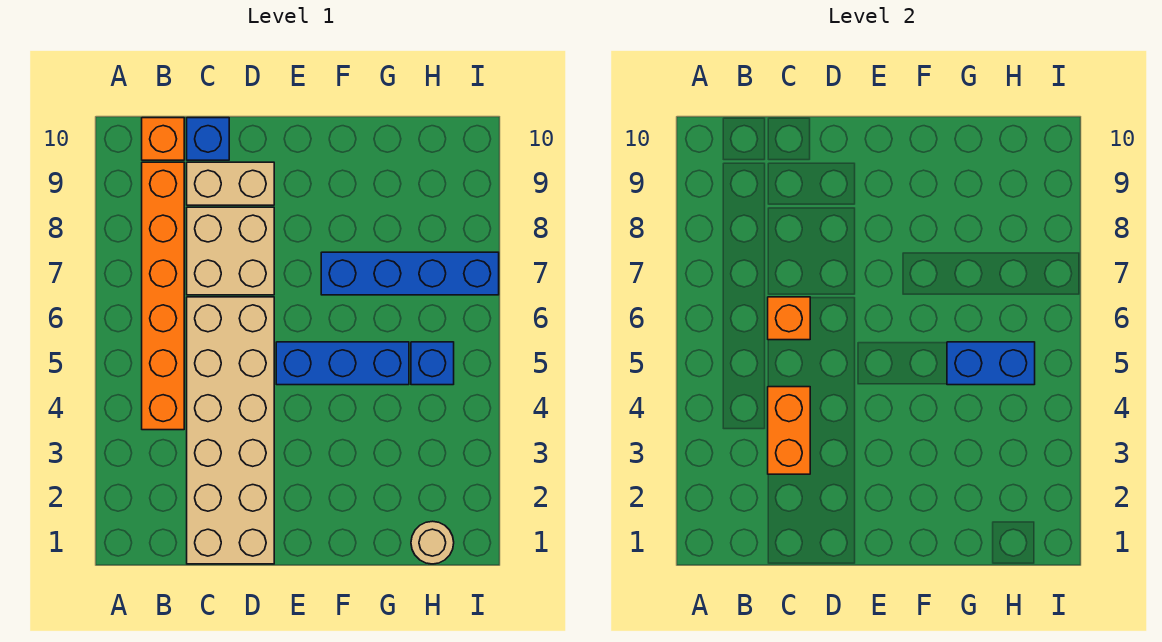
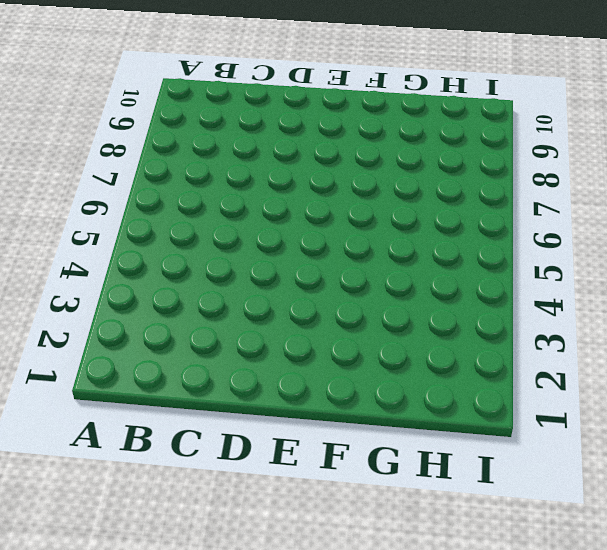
none -> orange 1x6 brick [142,162,184,430]
none -> orange 1x1 brick [142,118,184,160]
none -> tan 2x6 brick [187,297,274,564]

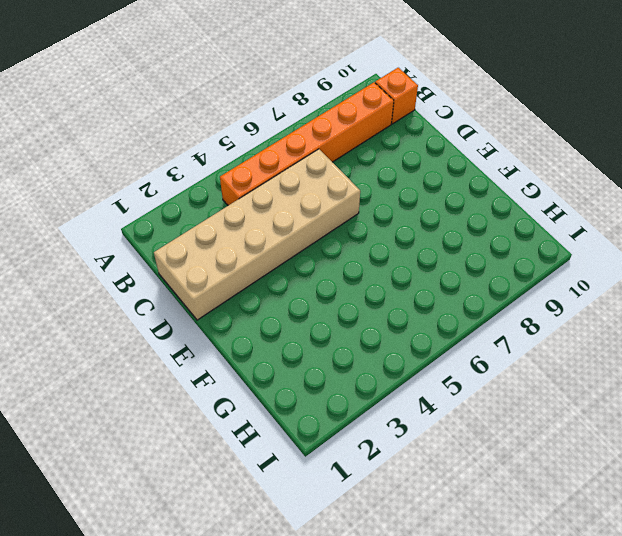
none -> tan 2x2 brick [187,207,274,295]
none -> tan 1x2 brick [187,162,274,205]
none -> blue 1x1 brick [187,118,229,160]

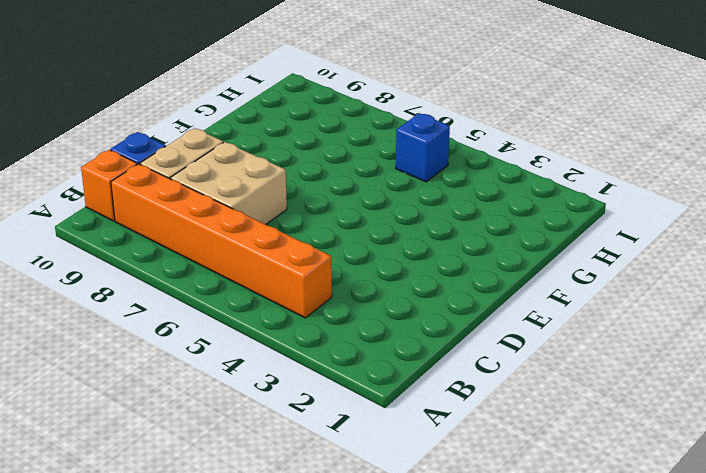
none -> tan 2x6 brick [187,297,274,564]
none -> blue 1x3 brick [276,342,409,385]
none -> blue 1x4 brick [321,252,499,295]

